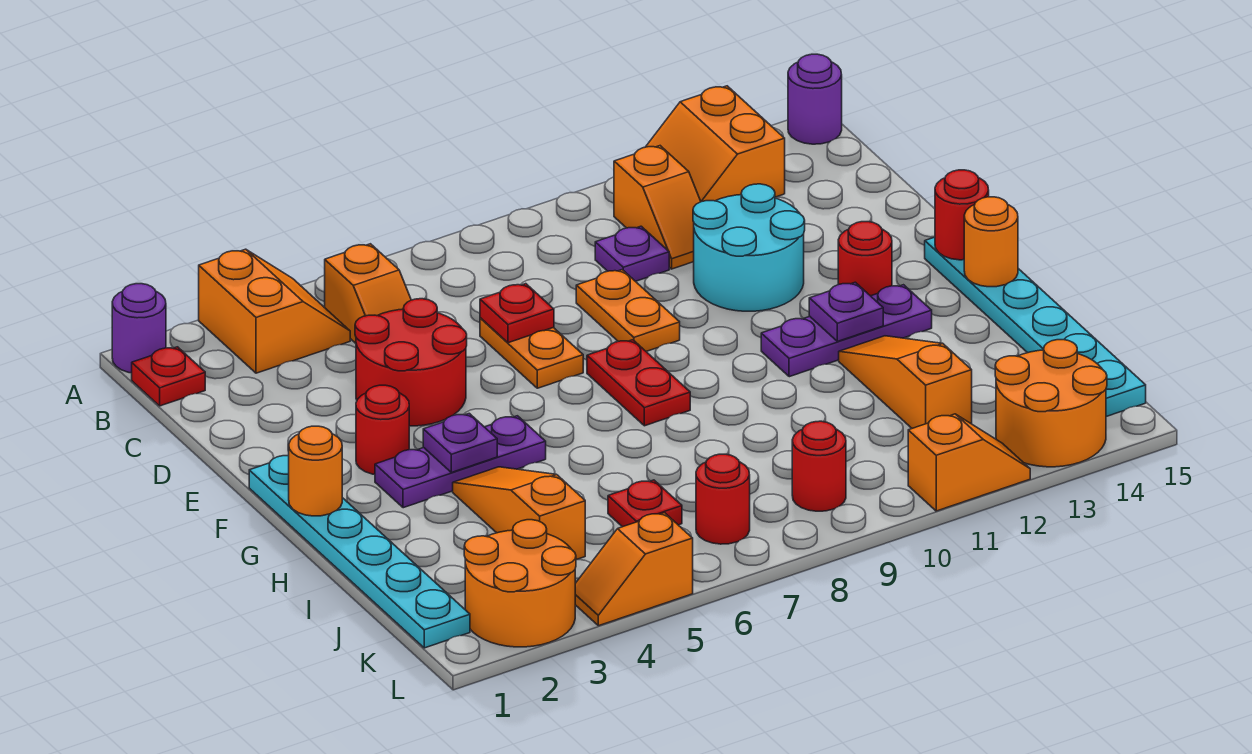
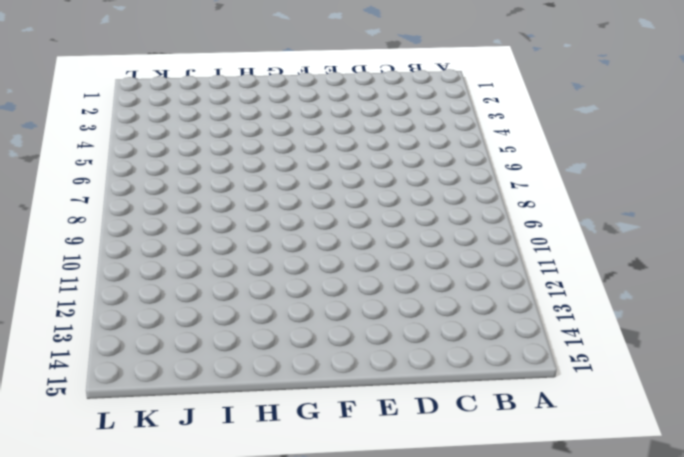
none -> purple 1x1 round brick [112,284,166,373]
none -> orange 2x2 slope [199,249,350,373]
none -> orange 2x2 slope [646,86,785,202]
none -> purple 1x1 round brick [788,54,842,144]

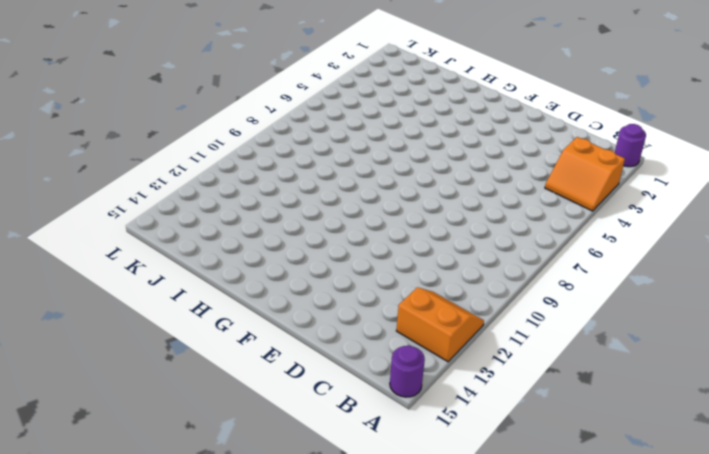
none -> red 1x1 plate [132,347,205,406]
none -> orange 1x2 slope [325,244,411,343]
none -> orange 1x2 slope [614,146,701,269]
none -> purple 1x1 plate [595,226,669,281]

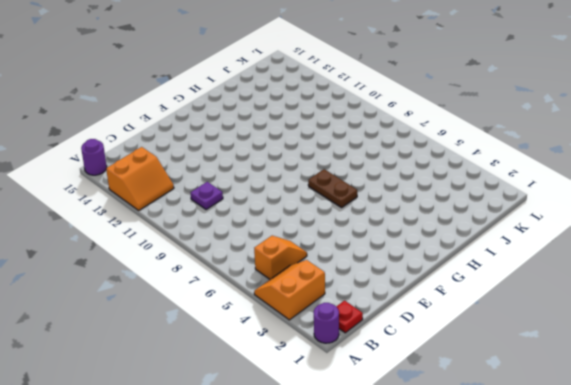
brown 1x2 plate [308,169,357,208] -> none
none -> orange 1x2 slope [614,146,701,269]
none -> red 2x2 round brick [355,299,467,426]
none -> orange 1x2 plate [480,318,583,388]
none -> orange 1x2 plate [576,270,680,351]

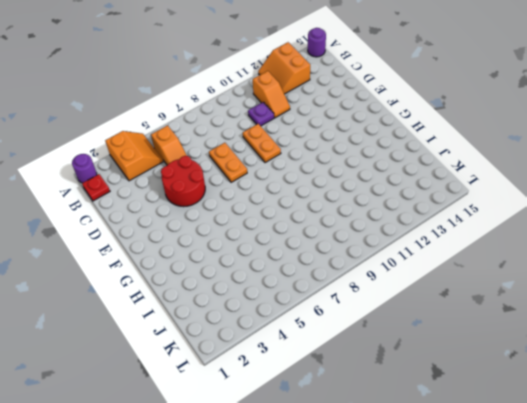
none -> cyan 2x2 round brick [693,184,805,311]
none -> cyan 1x6 plate [249,456,470,648]
none -> red 1x1 round brick [356,385,409,474]
none -> red 1x2 plate [587,340,690,426]

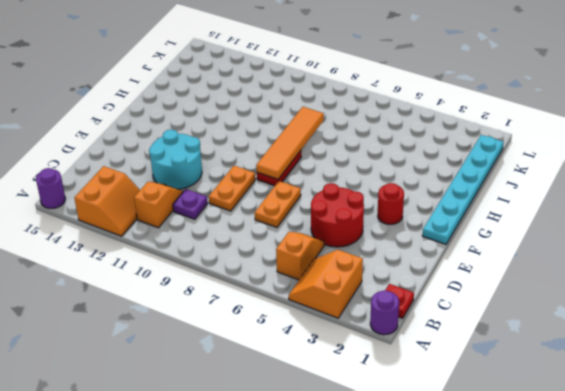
orange 1x4 tile [256,107,324,179] -> none
none -> red 1x1 round brick [838,222,892,296]
none -> cyan 1x6 plate [925,237,1146,417]
none -> purple 1x3 plate [375,416,546,508]
none -> purple 1x3 plate [761,285,932,377]

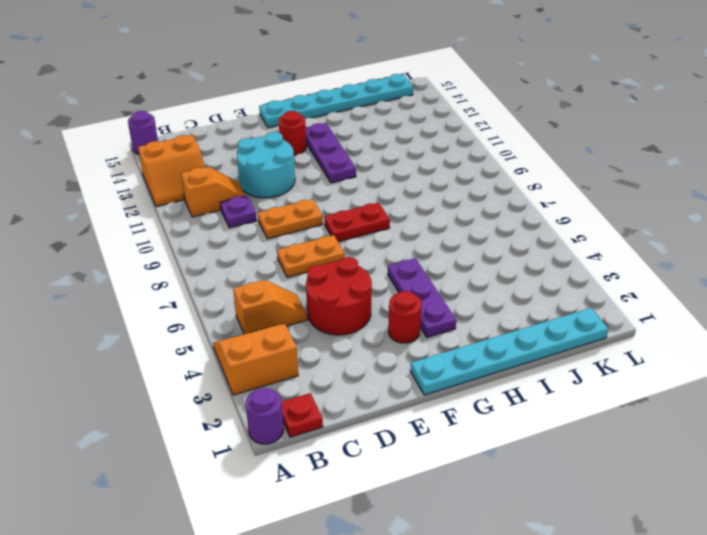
none -> orange 1x3 slope [453,467,585,560]
none -> orange 1x3 slope [839,336,972,428]
none -> red 1x1 plate [608,480,682,527]
none -> orange 2x2 round brick [464,520,576,647]

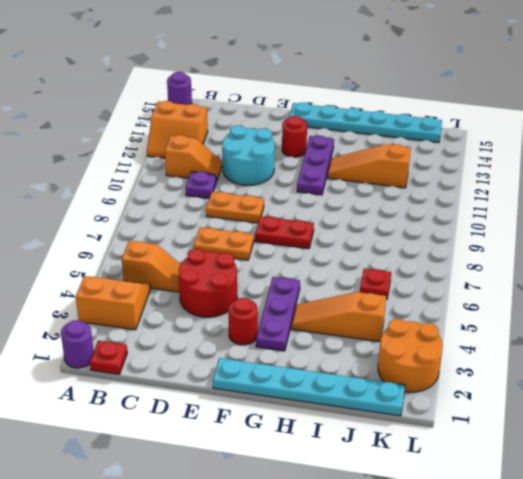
none -> red 1x1 round brick [696,454,750,544]
none -> red 1x1 round brick [792,421,846,511]
none -> orange 2x2 round brick [995,340,1107,467]
none -> orange 1x2 slope [575,513,693,626]

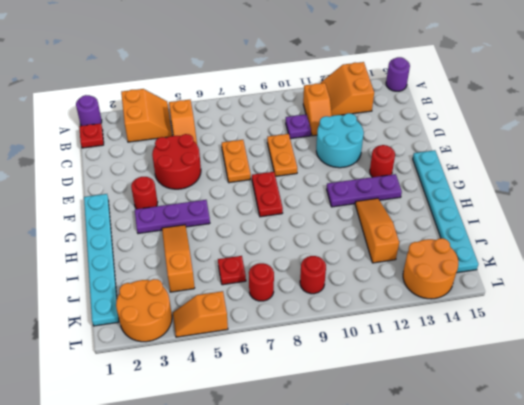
none -> orange 1x2 slope [908,414,1030,511]
none -> red 1x1 plate [480,284,554,343]
none -> red 1x1 round brick [935,170,989,260]
none -> orange 1x1 round brick [289,426,342,516]

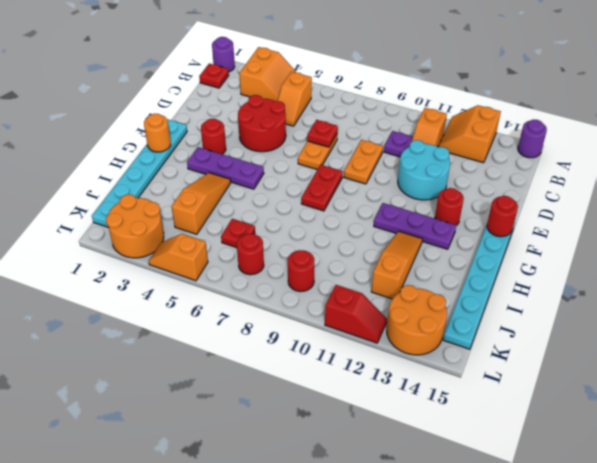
red 1x2 slope [325,285,387,343] -> orange 1x2 slope [908,414,1030,511]
none -> purple 1x1 plate [423,413,497,473]
none -> purple 1x1 plate [809,282,883,341]
none -> orange 1x1 round brick [964,197,1018,287]

